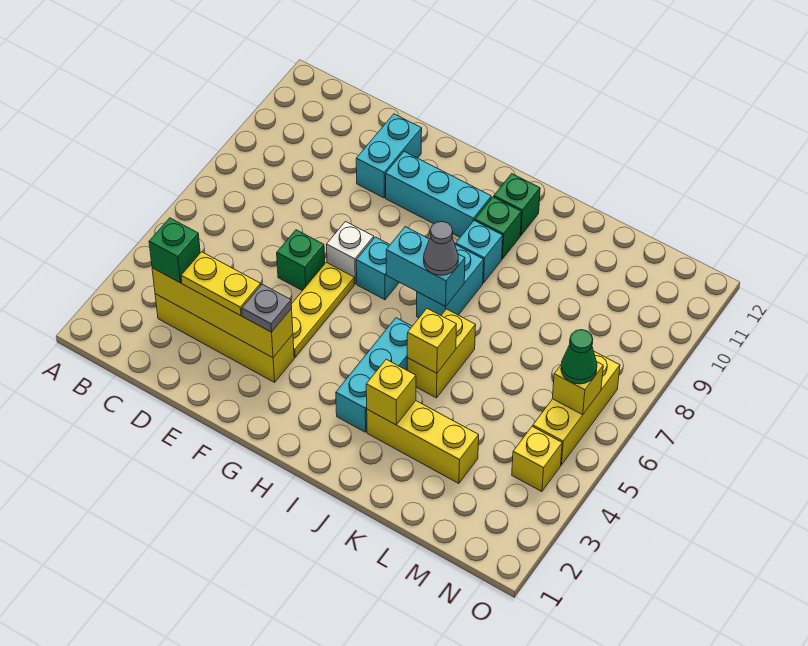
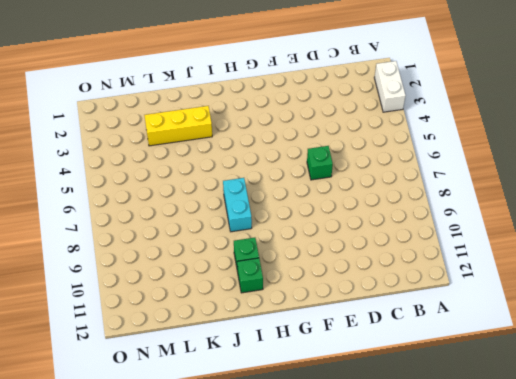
white 1x2 brick [374,61,406,112] -> none
none -> yellow 1x4 brick [155,294,294,382]
none -> cyan 1x2 brick [356,114,422,198]
none -> yellow 1x3 plate [291,263,354,357]

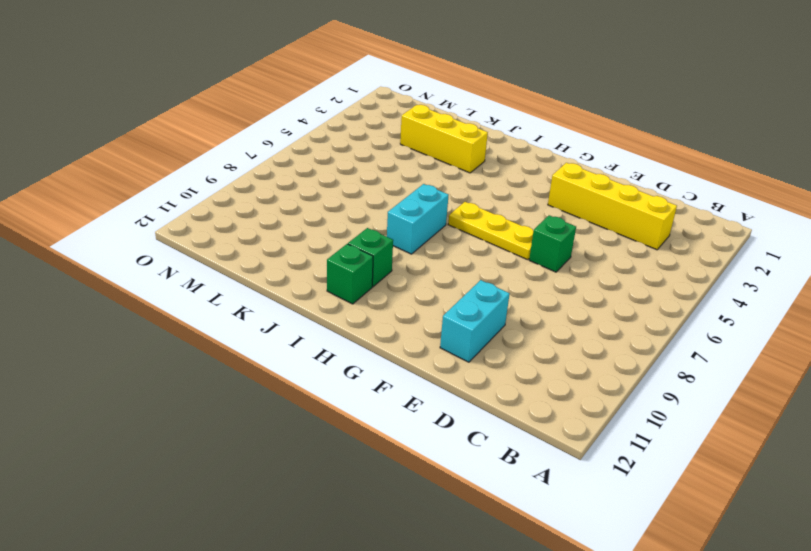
yellow 1x3 plate [448,202,533,260] -> yellow 1x3 plate turned to [291,263,354,357]
none -> white 1x1 brick [326,222,374,284]
none -> cyan 1x3 brick [386,152,491,237]
none -> cyan 1x1 brick [356,237,399,300]

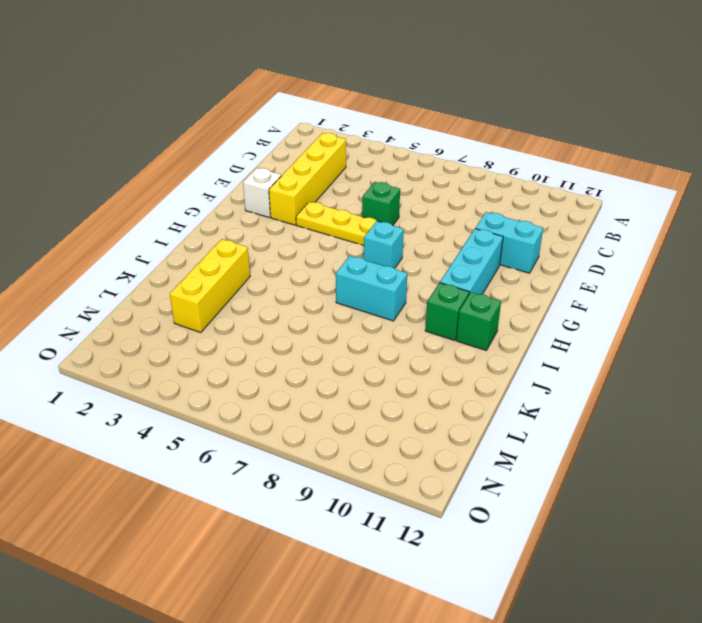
white 1x1 brick [243,168,281,217] -> white 1x1 brick moved to [326,222,374,284]
none -> cyan 1x3 brick [336,318,412,432]
none -> cyan 1x1 brick [456,221,503,283]
none -> yellow 1x2 brick [407,309,476,398]

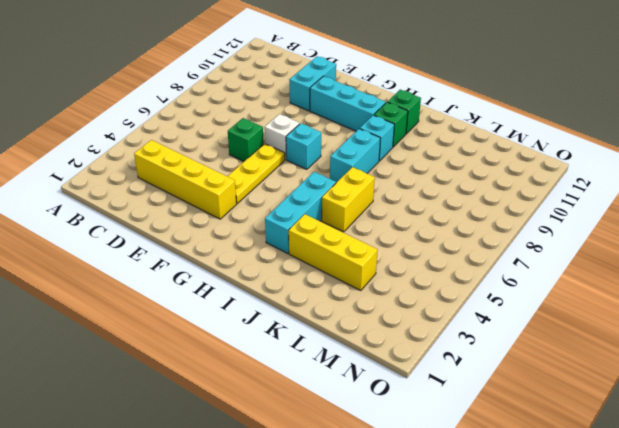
none -> yellow 1x1 brick [512,426,562,492]
none -> yellow 1x3 brick [533,352,620,465]
none -> yellow 1x4 brick [152,268,293,358]

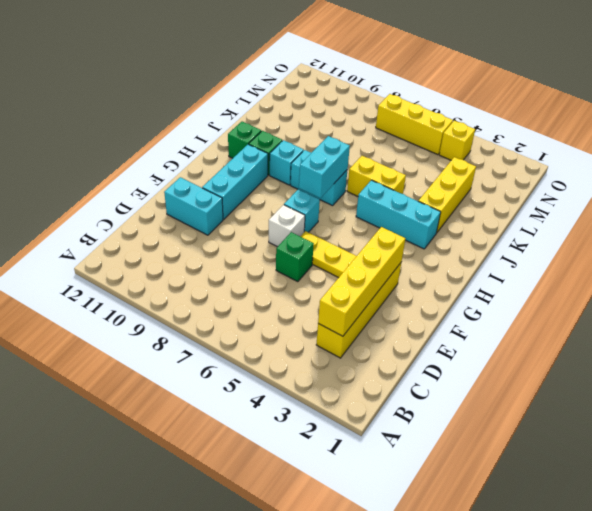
none -> yellow 1x1 brick [366,359,416,425]
none -> yellow 1x1 brick [407,309,457,373]
none -> yellow 1x1 brick [552,362,603,415]

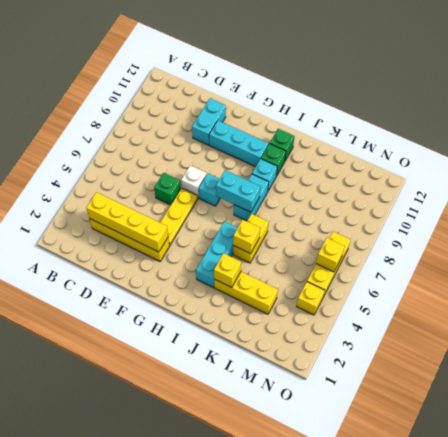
none -> green 1x1 brick [149,218,200,283]
none -> yellow 1x2 plate [181,252,261,316]
none -> grey 1x1 plate [242,284,292,332]

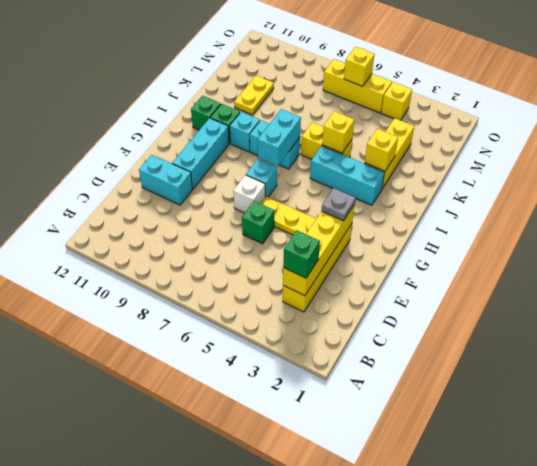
yellow 1x2 plate [234,76,274,115] -> yellow 1x2 plate moved to [181,252,261,316]
none -> grey 1x1 cone [424,222,458,275]
none -> green 1x1 cone [561,330,597,384]

